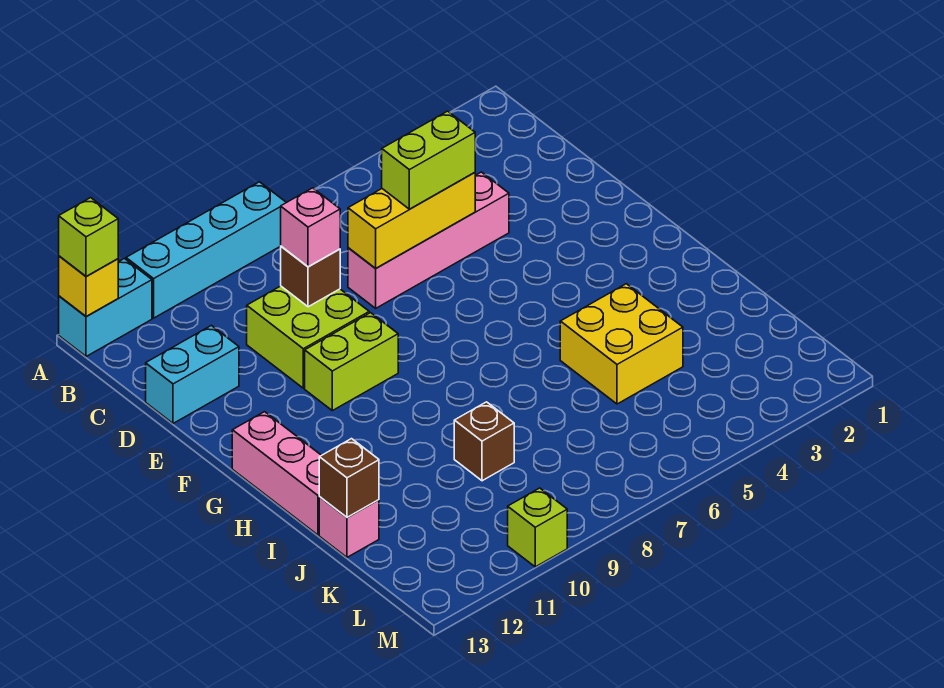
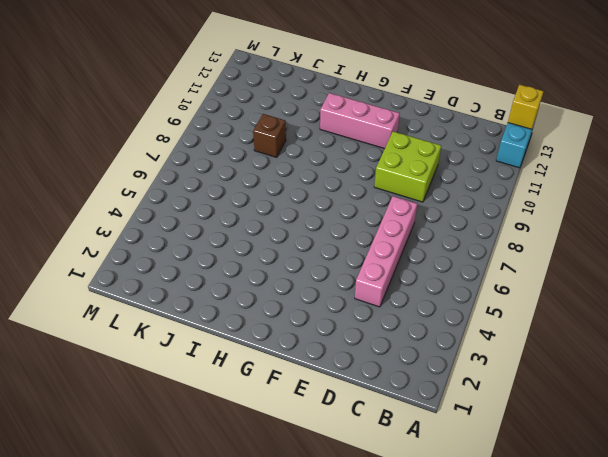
pink 1x3 brick [320,93,400,149] -> pink 1x3 brick moved to [232,412,321,535]
none -> cyan 1x4 brick [126,182,286,318]
none -> cyan 1x2 brick [146,325,239,423]
none -> lime 1x2 brick [305,313,398,411]

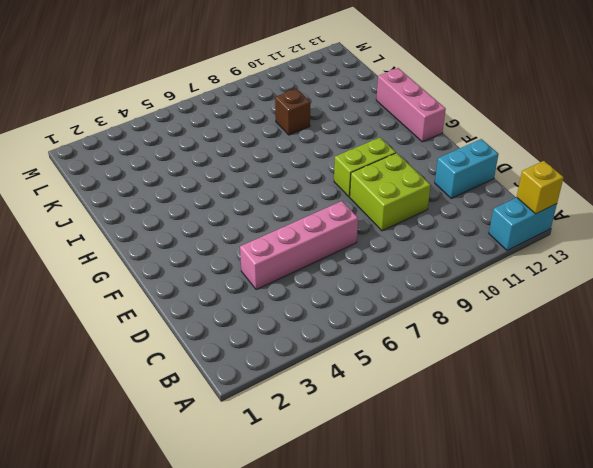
none -> cyan 1x4 brick [126,182,286,318]
none -> yellow 2x2 brick [560,284,683,404]
none -> pink 1x1 brick [319,497,379,557]

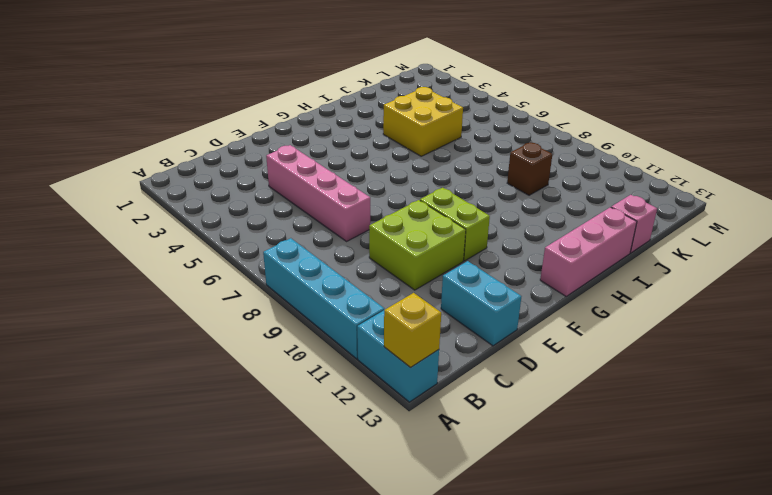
none -> lime 1x1 brick [508,488,567,567]
none -> yellow 1x3 brick [348,173,475,268]
none -> brown 1x1 brick [281,246,340,307]

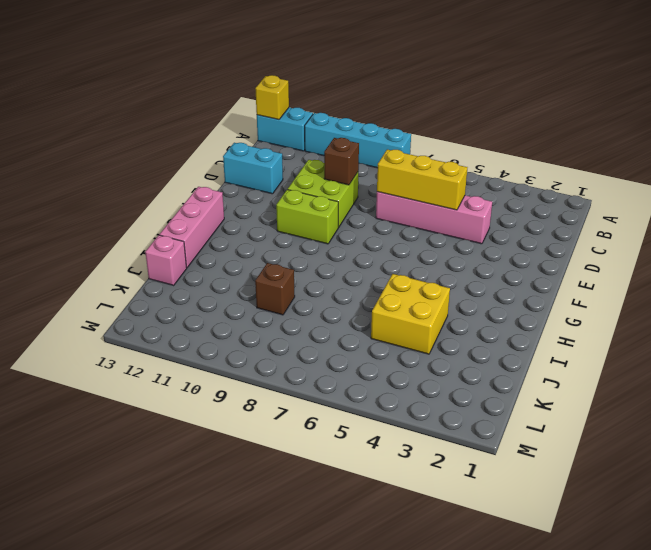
none -> lime 1x1 brick [508,488,567,567]
none -> brown 1x1 brick [319,439,379,517]
none -> lime 1x1 brick [59,198,118,277]

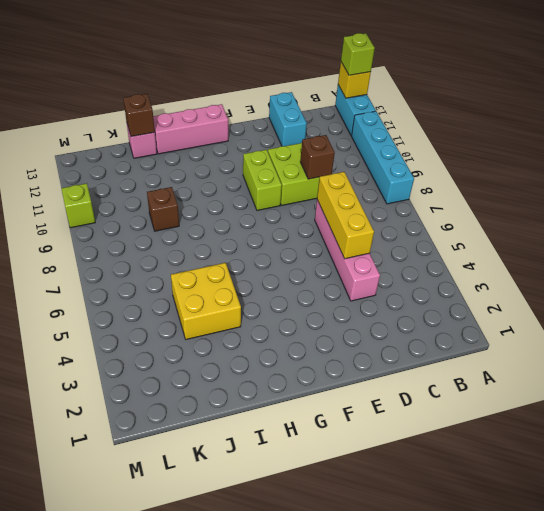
none -> lime 1x2 brick [382,111,475,209]
none -> pink 1x1 brick [281,188,340,267]

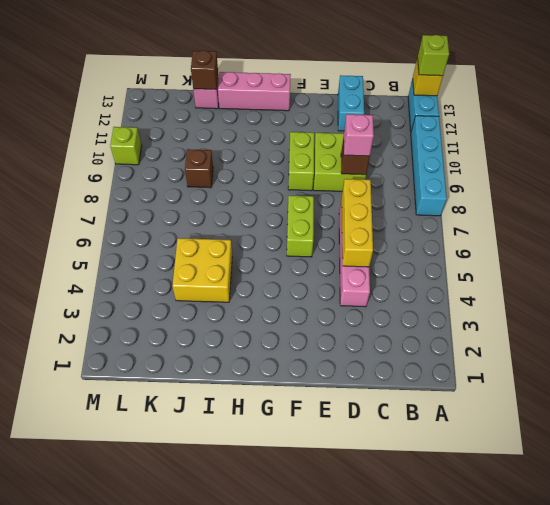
lime 1x2 brick [287,196,314,257] -> lime 1x2 brick moved to [382,111,475,209]

